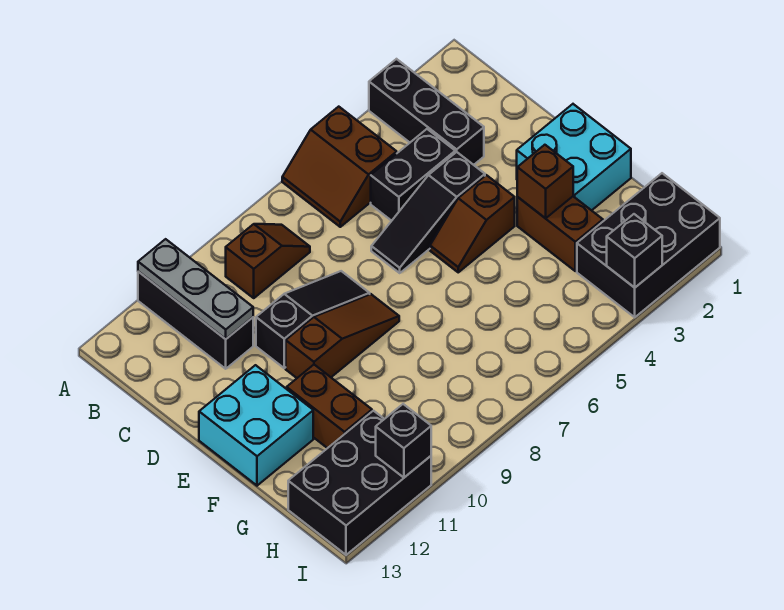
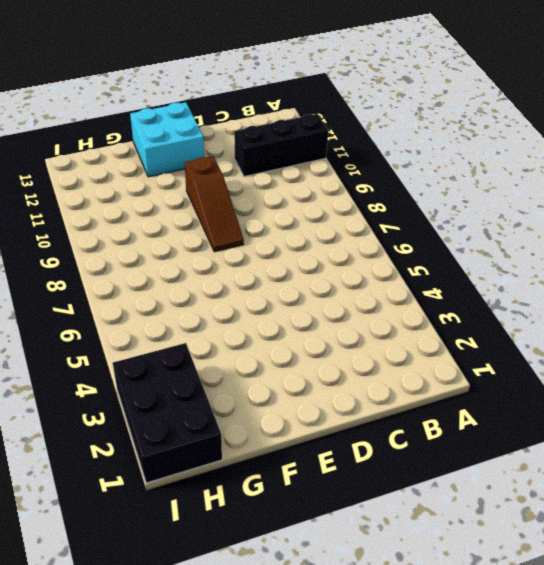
none -> black 1x3 brick [369,59,484,165]
none -> brown 2x2 slope [282,107,397,227]
none -> brown 1x2 slope [226,224,310,298]

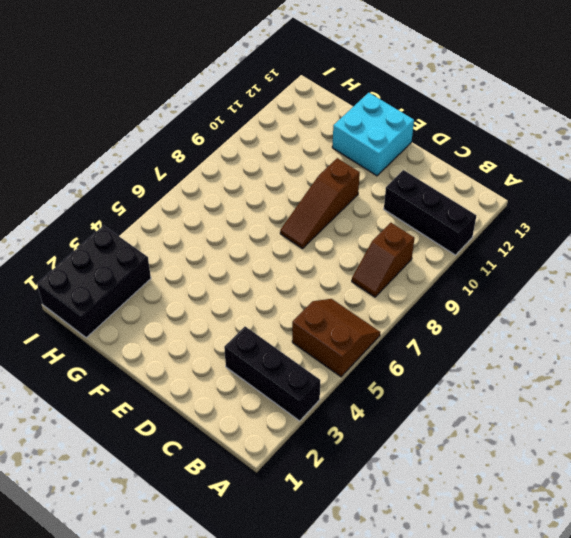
none -> black 1x2 brick [371,129,455,221]
none -> black 1x3 slope [371,152,485,273]
none -> black 1x3 slope [256,271,370,368]

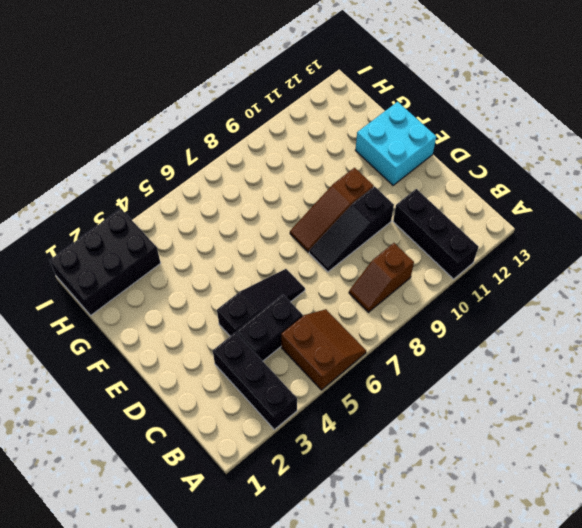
none -> cyan 2x2 brick [517,104,631,210]
none -> brown 1x2 slope [430,175,515,272]
none -> brown 1x2 brick [517,196,603,271]

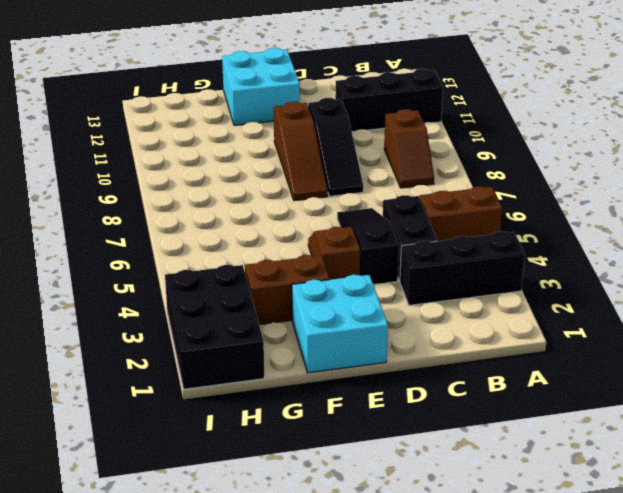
none -> brown 1x2 brick [287,365,372,448]
none -> black 2x3 brick [288,411,431,555]
none -> grey 1x3 plate [138,239,253,339]

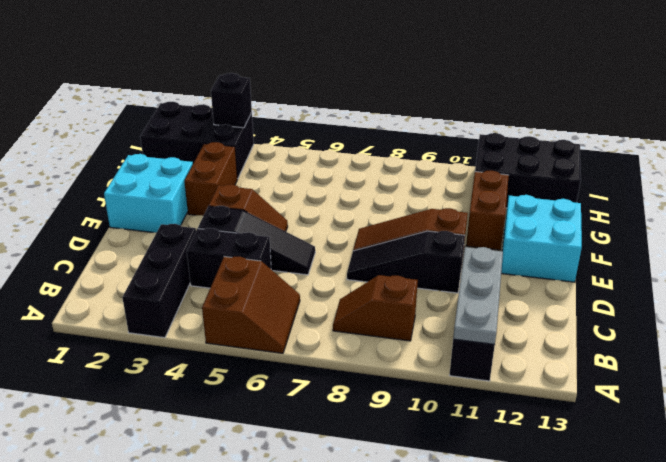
none -> brown 1x1 brick [517,145,573,218]
none -> black 1x1 brick [376,404,431,478]

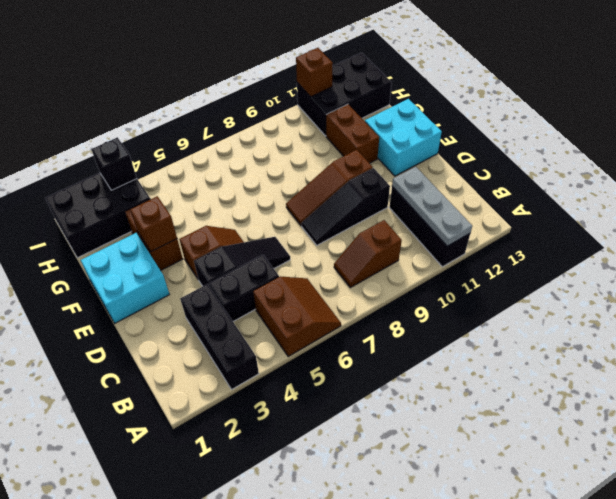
brown 1x1 brick [296,48,333,97] -> black 1x1 brick [376,404,431,478]

